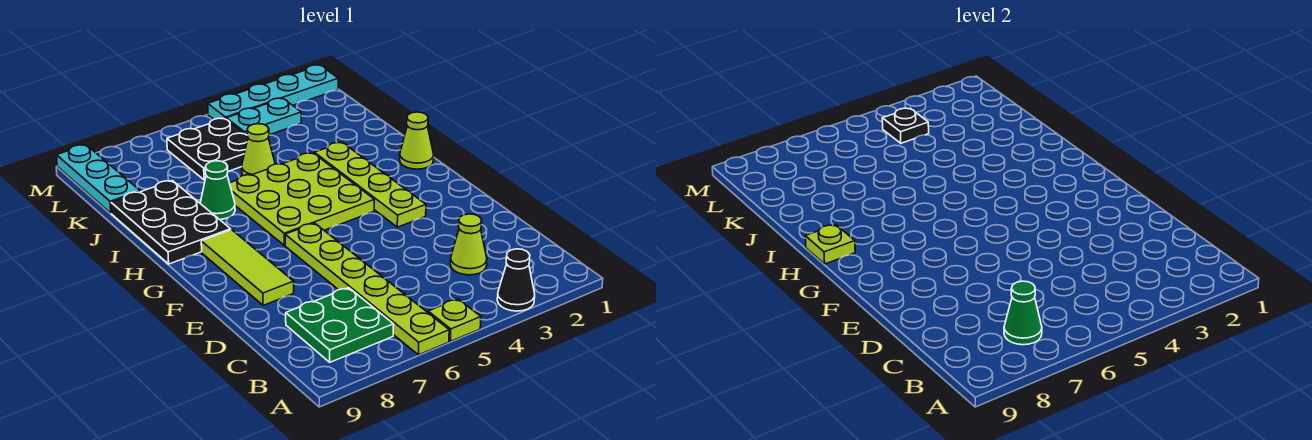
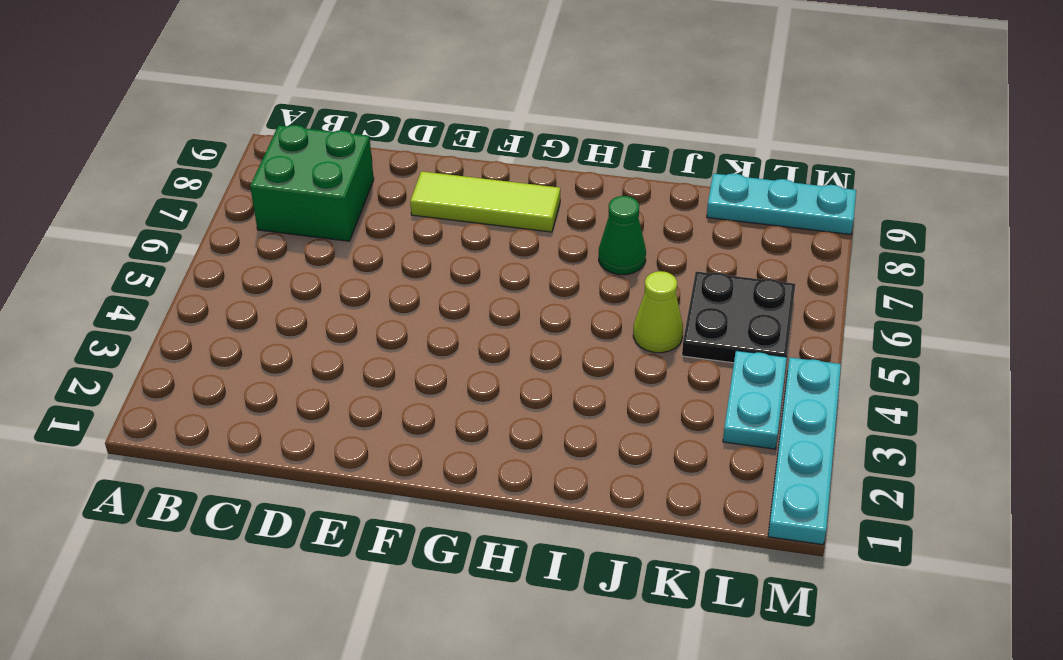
green 2x2 brick [250,125,374,241] -> green 2x2 plate [286,288,394,362]
none -> black 1x1 cone [497,249,535,311]
none -> lime 1x1 plate [428,299,481,341]
none -> lime 1x6 plate [285,223,449,355]

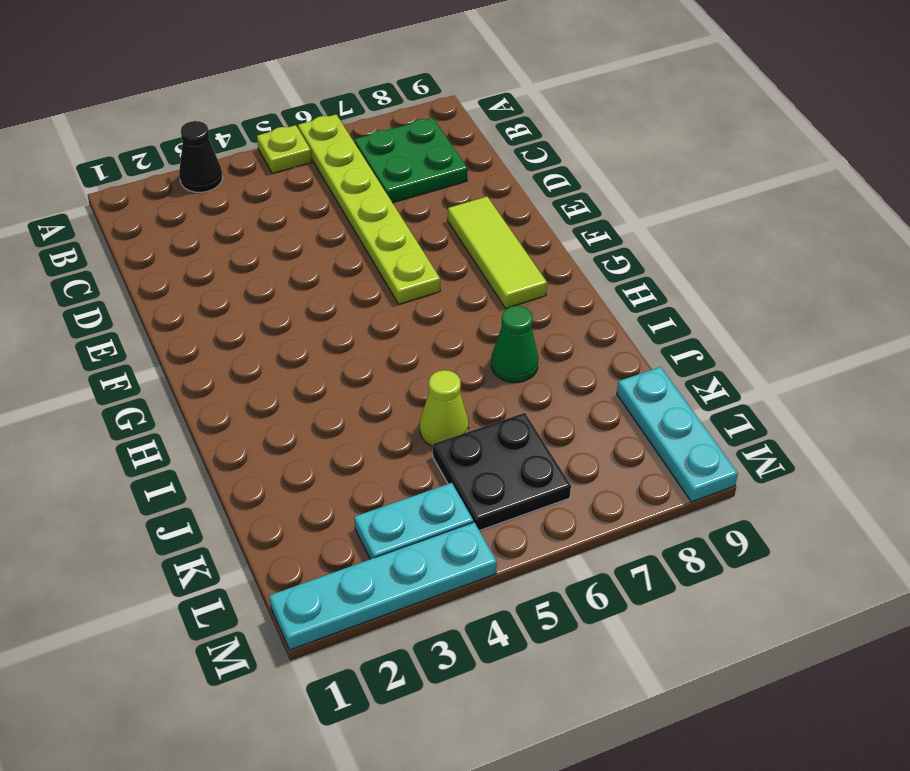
none -> lime 1x1 cone [450,214,487,275]
none -> lime 1x4 plate [314,142,426,227]
none -> lime 3x3 plate [230,153,374,245]

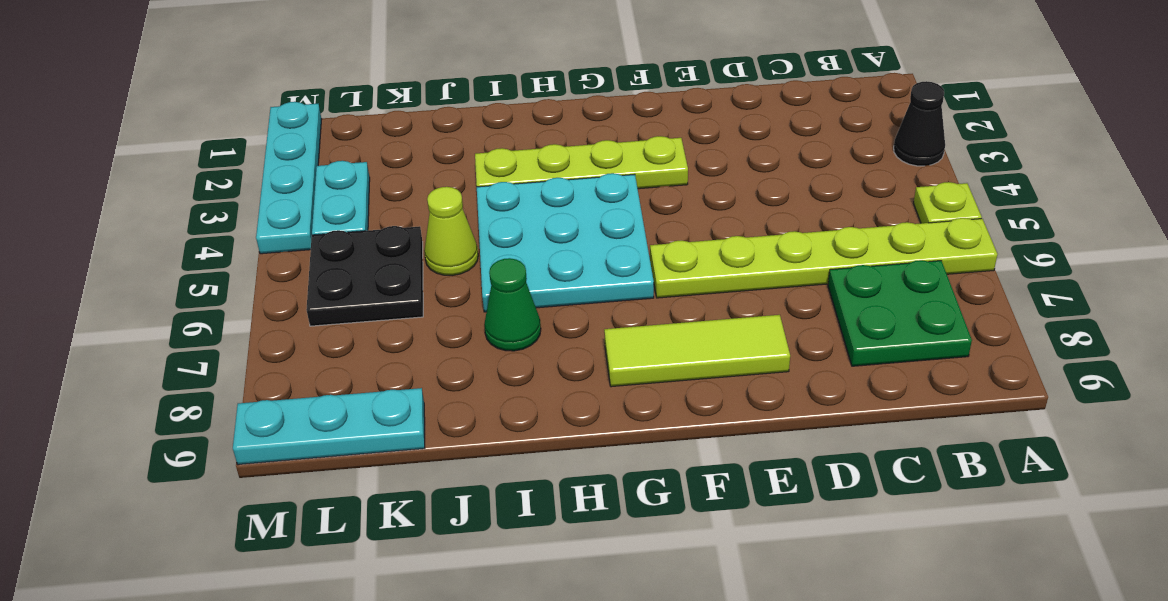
cyan 3x3 plate [477,173,654,312] -> lime 3x3 plate [230,153,374,245]
none -> lime 1x1 cone [450,214,487,275]
none -> lime 1x1 cone [400,112,434,169]
none -> black 2x3 plate [111,181,231,264]

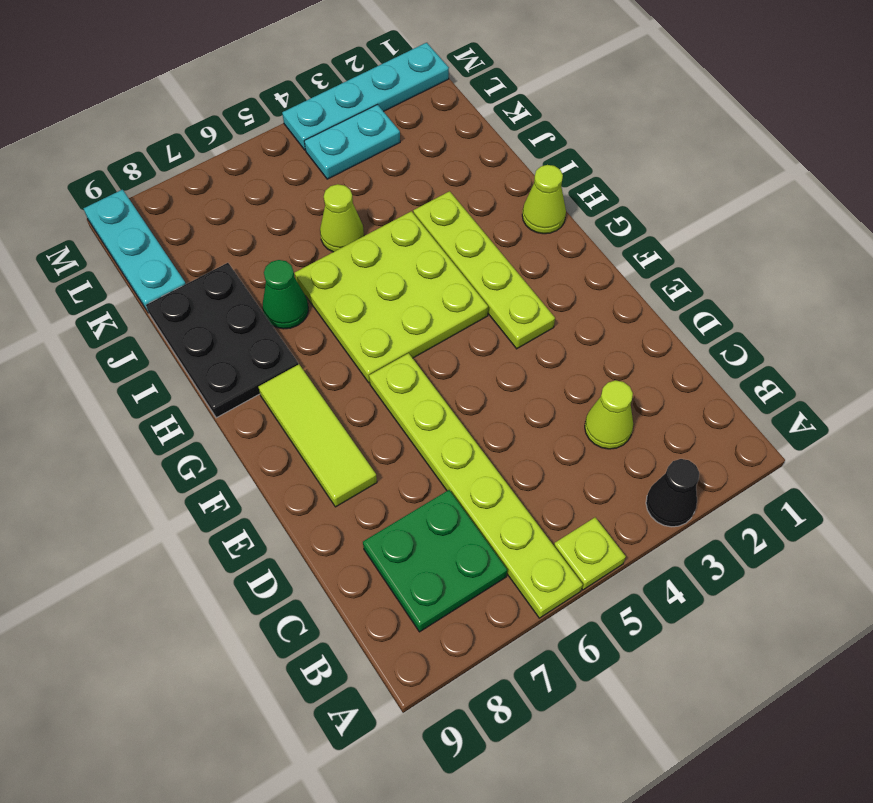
none -> black 2x2 plate [167,118,248,180]
none -> green 1x1 cone [1004,281,1042,345]
none -> lime 1x1 plate [805,225,855,264]

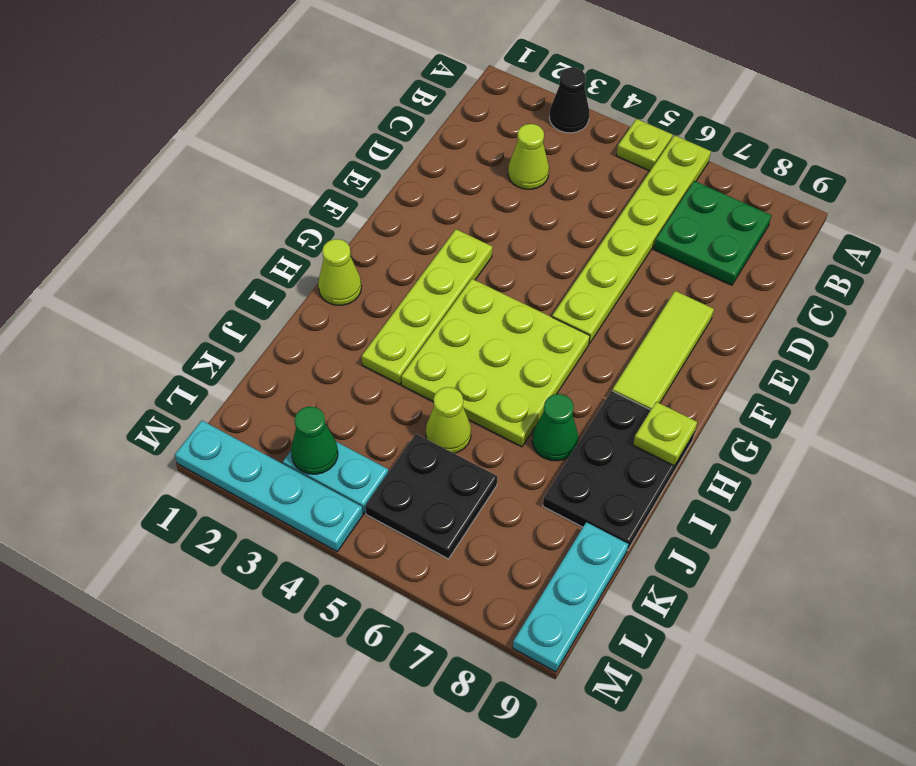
green 1x1 cone [291,407,338,474] -> green 1x1 cone moved to [1004,281,1042,345]
none -> black 1x1 plate [882,108,929,143]

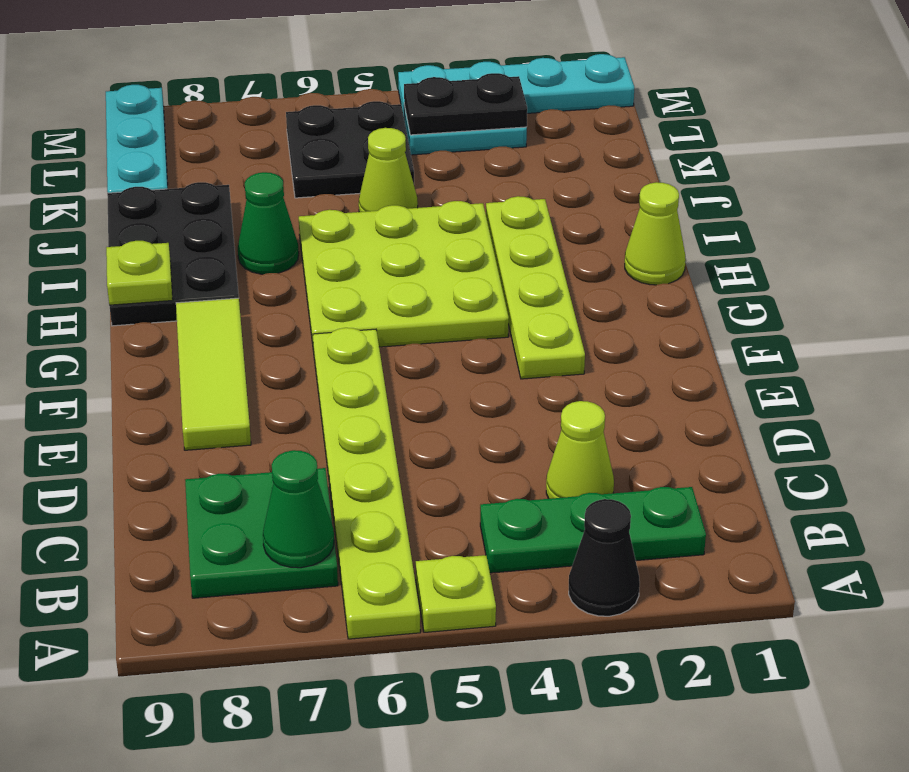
green 1x3 plate [480,487,706,573] -> none
black 1x2 plate [404,73,527,135] -> black 1x1 plate [882,108,929,143]

